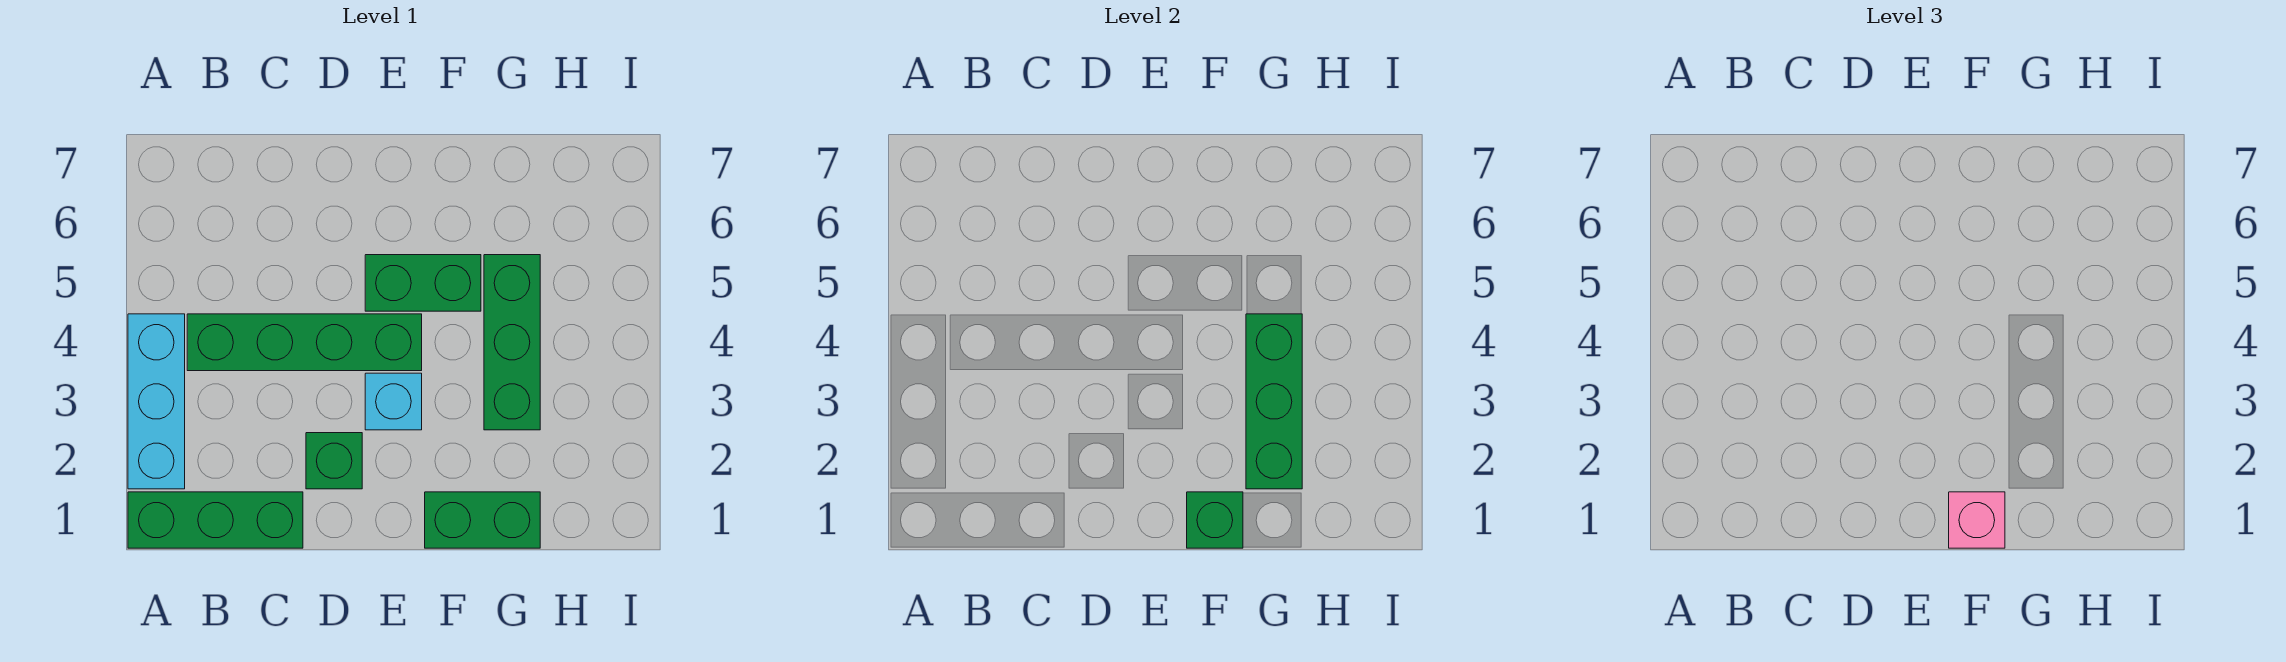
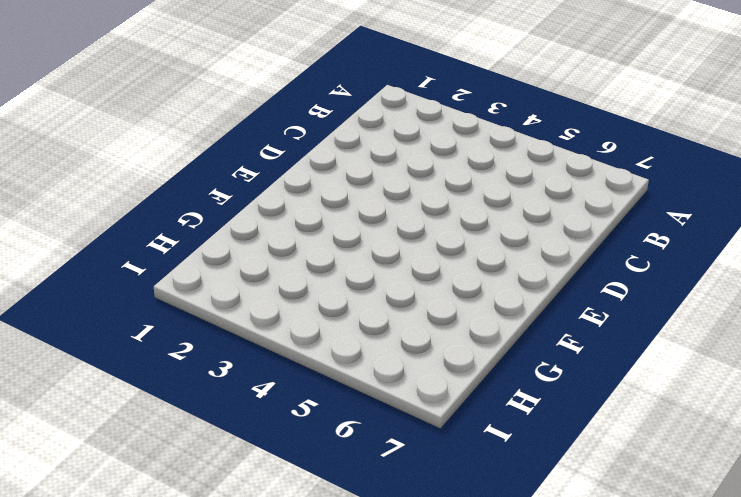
none -> green 1x3 brick [128,492,303,548]
none -> cyan 1x3 brick [128,314,185,489]

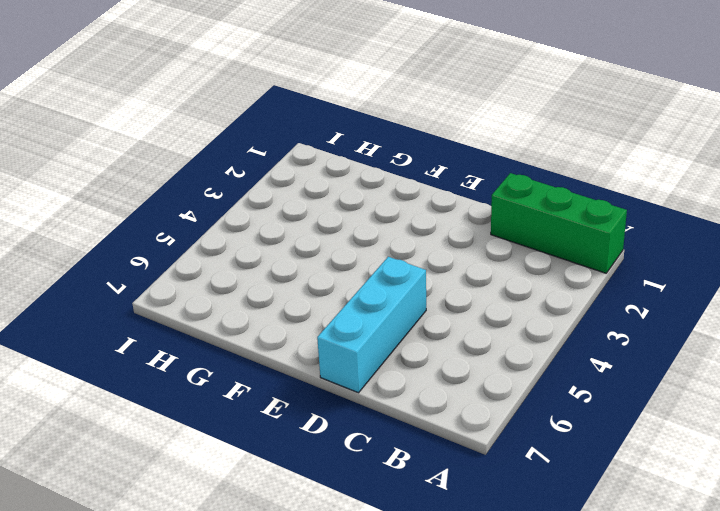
cyan 1x3 brick [317,257,426,393] -> cyan 1x3 brick moved to [128,314,185,489]
none -> green 1x4 brick [187,314,422,371]
none -> green 1x1 brick [306,433,362,489]

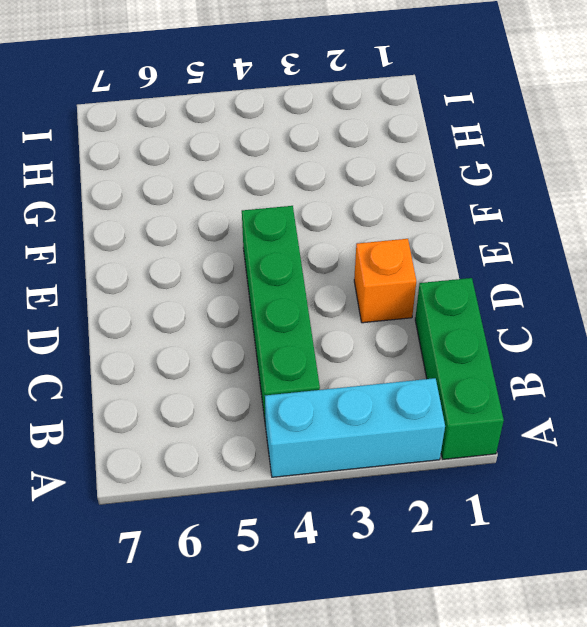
orange 1x1 brick [354,239,416,323] -> green 1x1 brick [306,433,362,489]
none -> cyan 1x1 brick [365,373,422,430]
none -> green 1x2 brick [365,255,481,311]

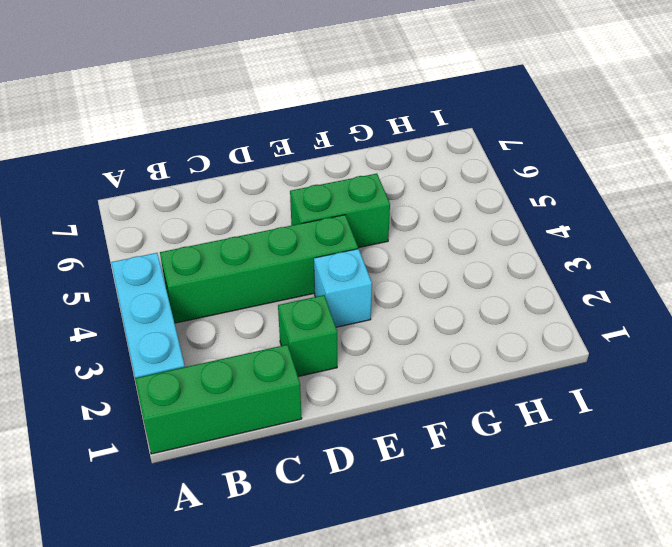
none -> green 1x2 brick [425,492,540,548]
none -> green 1x3 brick [484,255,540,430]

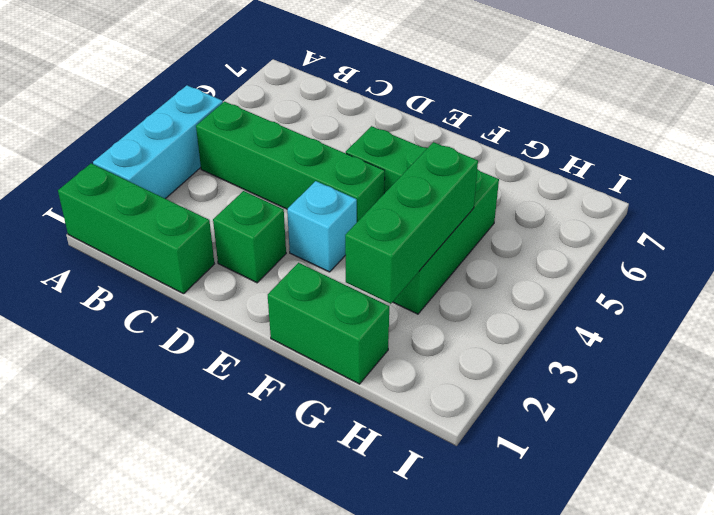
none -> green 1x1 brick [1187,492,1243,548]
none -> pink 1x1 brick [1949,492,2005,548]

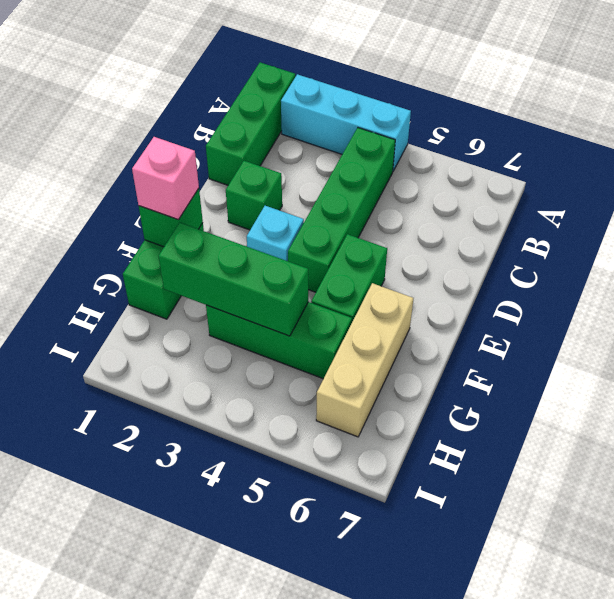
tan 1x3 brick [316,283,413,437] -> none

